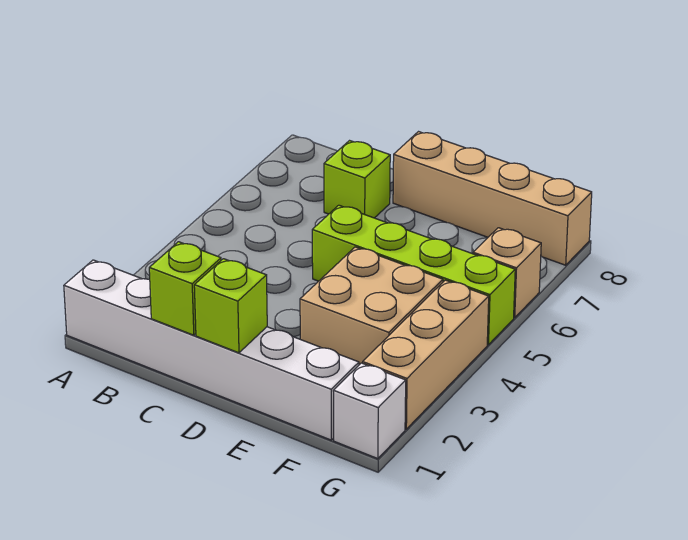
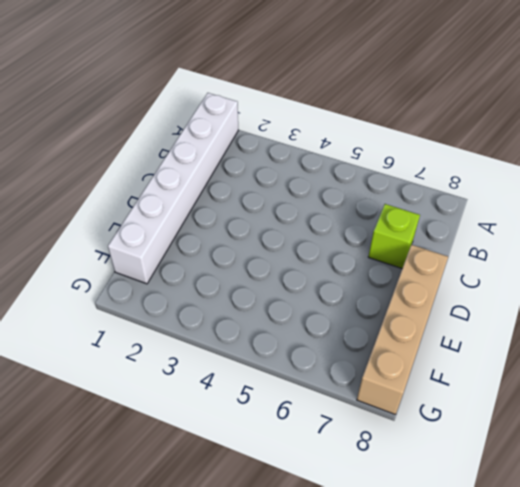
none -> lime 1x4 brick [312,205,515,345]
none -> tan 2x2 brick [300,247,443,365]

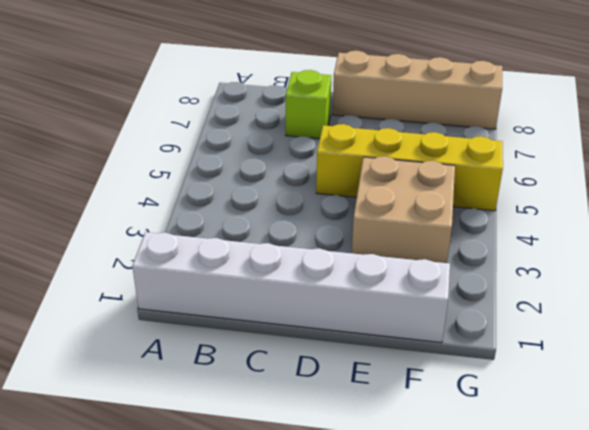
yellow 1x4 brick [316,124,503,211] -> lime 1x4 brick [312,205,515,345]
none -> white 1x1 brick [333,363,406,459]
none -> tan 1x3 brick [363,280,489,429]

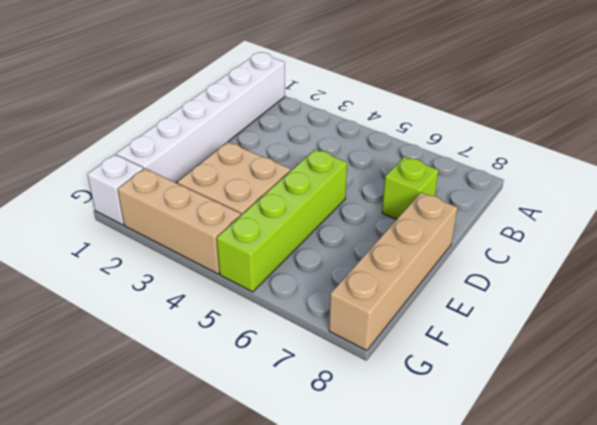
none -> tan 1x1 brick [473,228,541,318]
none -> lime 1x1 brick [149,242,221,335]

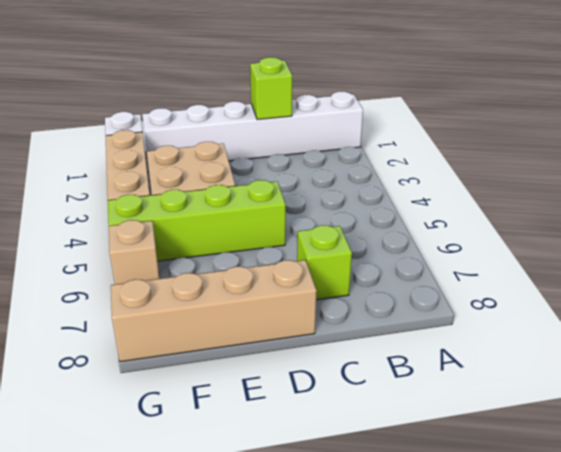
none -> lime 1x1 brick [194,259,267,353]

